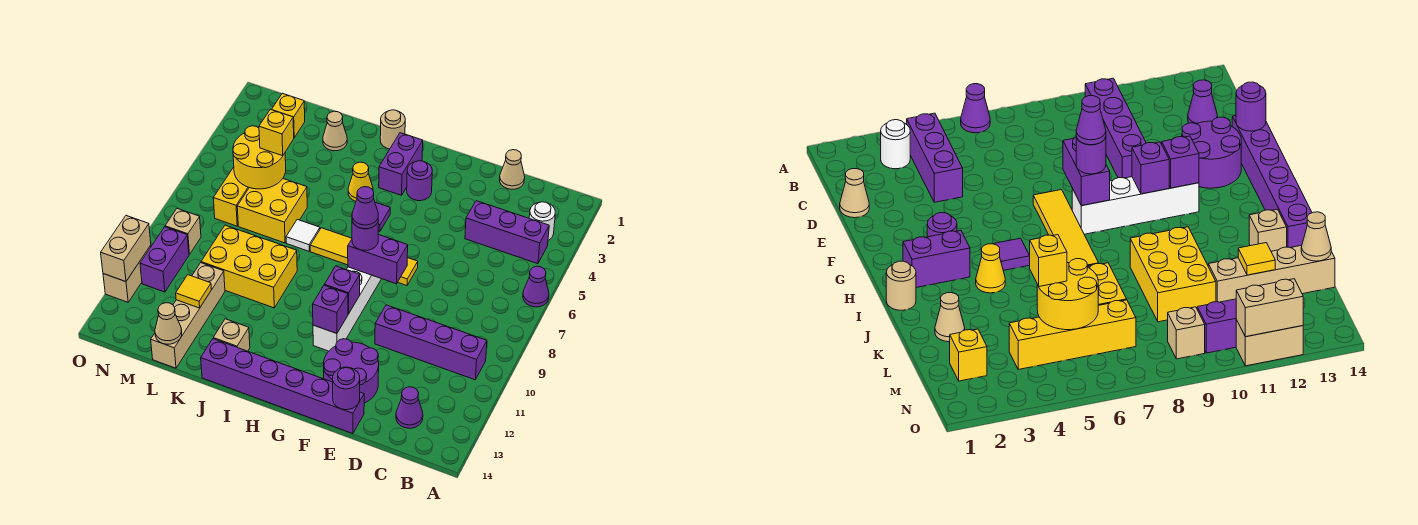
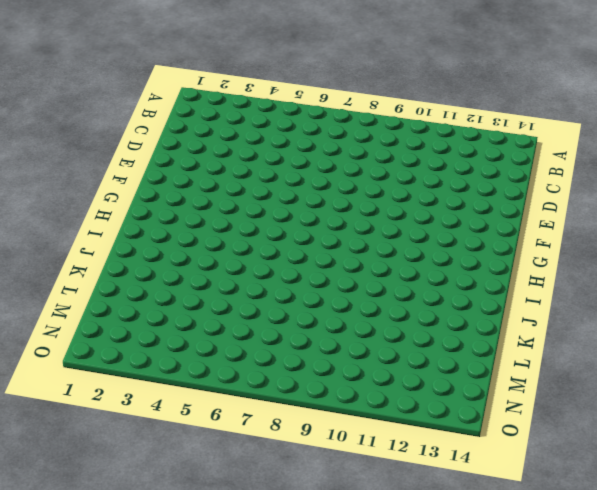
none -> purple 1x1 cone [523,266,549,307]
none -> white 1x1 round brick [529,202,555,240]
none -> purple 1x3 brick [465,201,549,264]
none -> purple 1x4 brick [375,305,487,380]

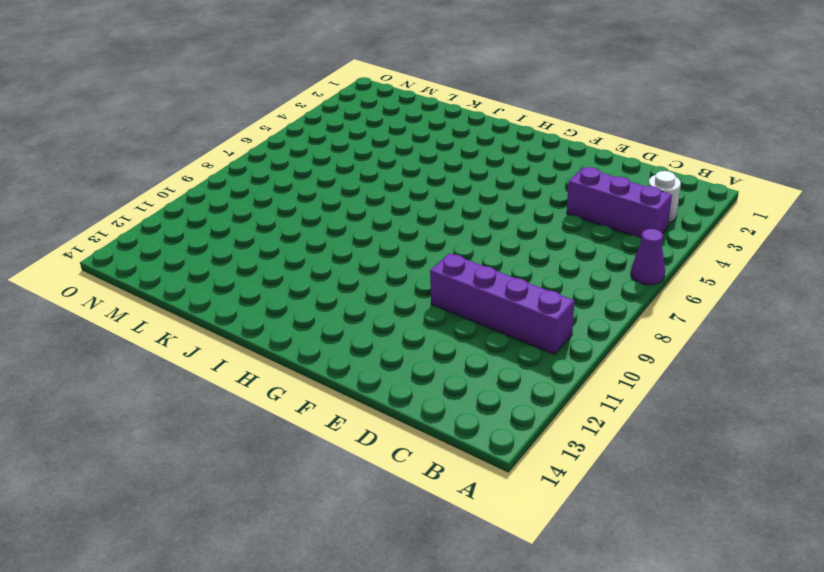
none -> purple 1x1 cone [396,387,423,428]
none -> tan 1x1 cone [500,150,525,189]
none -> purple 2x2 round brick [324,339,379,403]
none -> purple 1x6 brick [201,339,364,434]

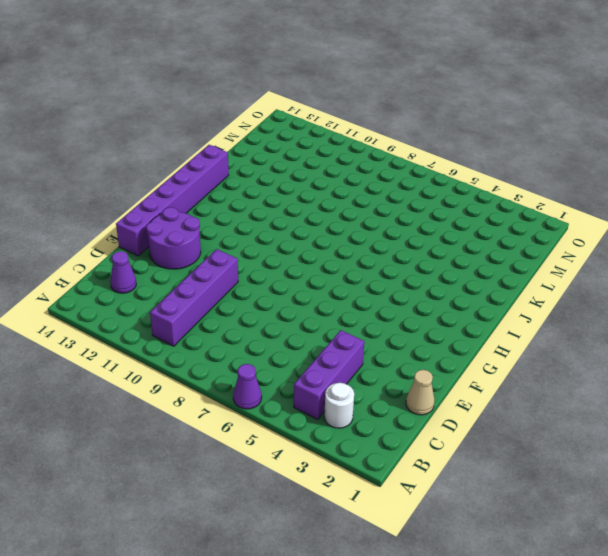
none -> yellow 1x4 tile [310,228,418,286]
none -> purple 1x1 round brick [407,161,432,201]
none -> white 1x4 brick [313,267,381,351]
none -> purple 1x2 brick [379,133,423,195]

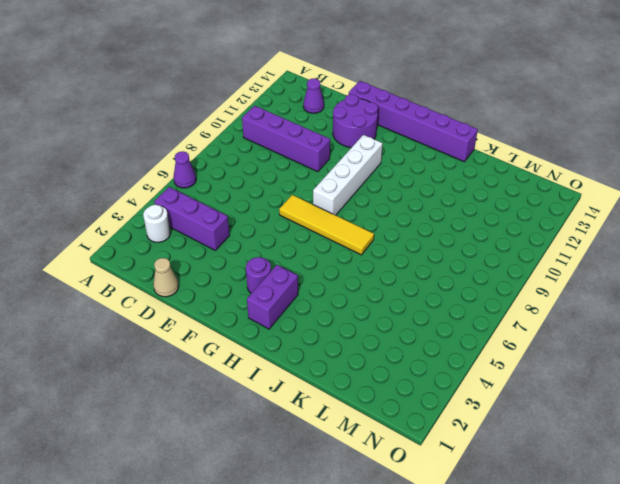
none -> purple 1x1 tile [375,202,390,231]
none -> tan 1x1 round brick [380,110,405,149]
none -> yellow 1x1 cone [348,162,373,201]
none -> white 1x1 tile [286,219,320,251]

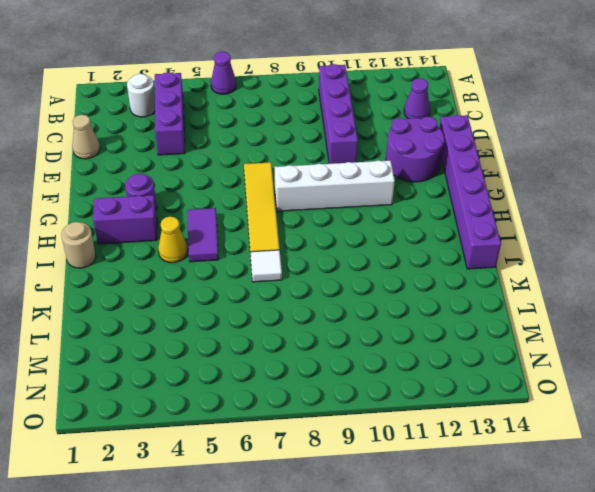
purple 1x2 tile [187,208,219,262] -> purple 1x1 tile [375,202,390,231]
none -> yellow 2x3 brick [201,225,297,308]
none -> tan 1x1 brick [213,319,250,351]
none -> tan 1x1 cone [323,111,347,151]
none -> yellow 2x2 brick [237,179,307,243]

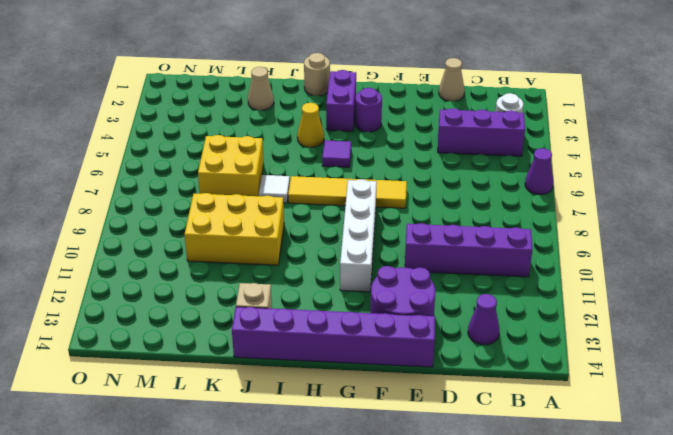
none -> tan 1x4 brick [151,263,225,368]
none -> yellow 1x1 brick [272,93,305,138]
none -> yellow 1x4 brick [213,167,249,226]
none -> tan 1x1 brick [165,209,201,255]

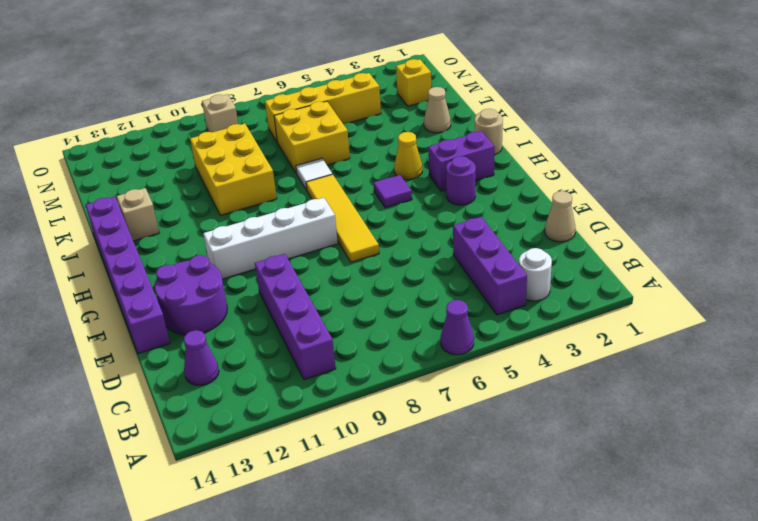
none -> tan 1x4 brick [151,263,225,368]
none -> purple 1x2 brick [140,227,189,292]
none -> tan 1x2 brick [103,245,151,302]
none -> purple 1x1 round brick [333,367,360,410]

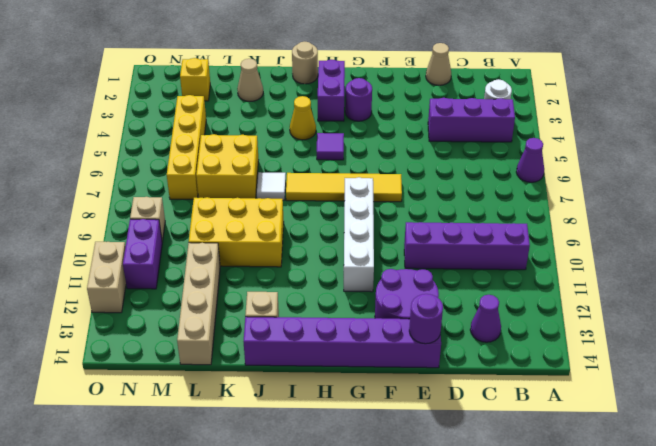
none -> purple 1x2 brick [348,235,408,284]
none -> purple 1x1 brick [324,266,360,314]
none -> purple 1x1 brick [313,285,348,334]
none -> yellow 2x2 round brick [233,126,286,189]

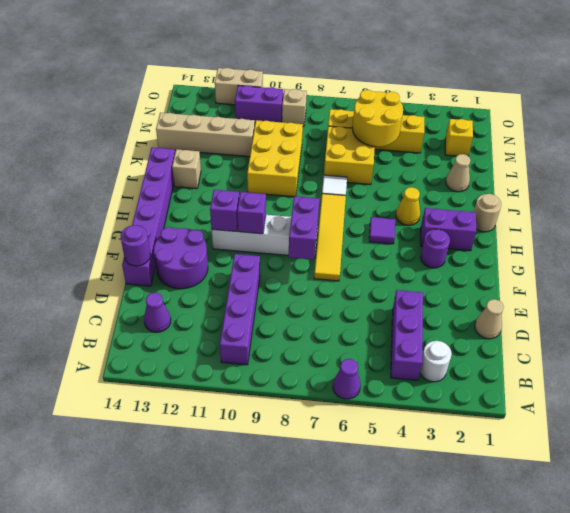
none -> yellow 1x1 tile [176,275,212,308]
none -> tan 1x1 cone [155,303,182,344]
none -> tan 1x2 brick [101,216,151,282]
none -> purple 1x1 round brick [352,221,378,250]

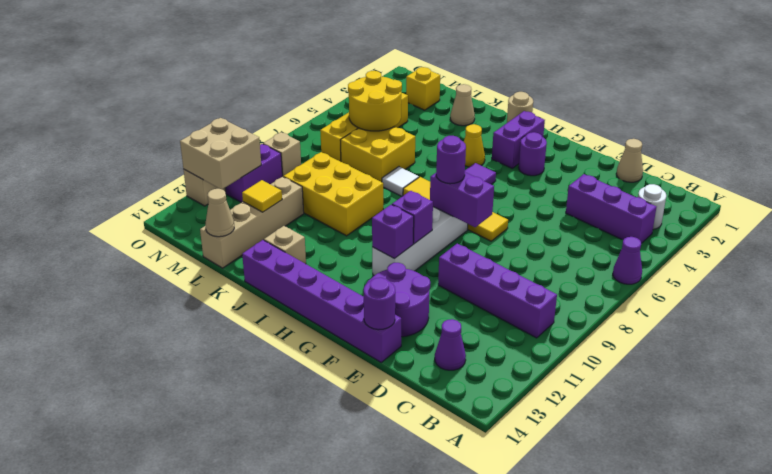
tan 2x2 brick [180,118,261,189] -> tan 1x2 brick [101,216,151,282]
none -> yellow 1x1 brick [259,109,294,156]
none -> purple 1x1 cone [352,187,378,229]

